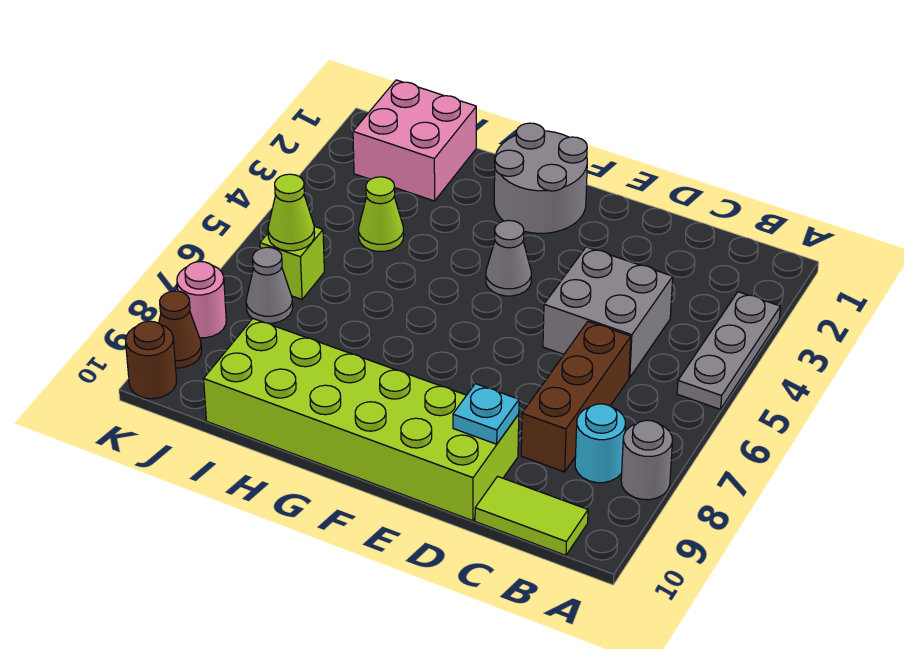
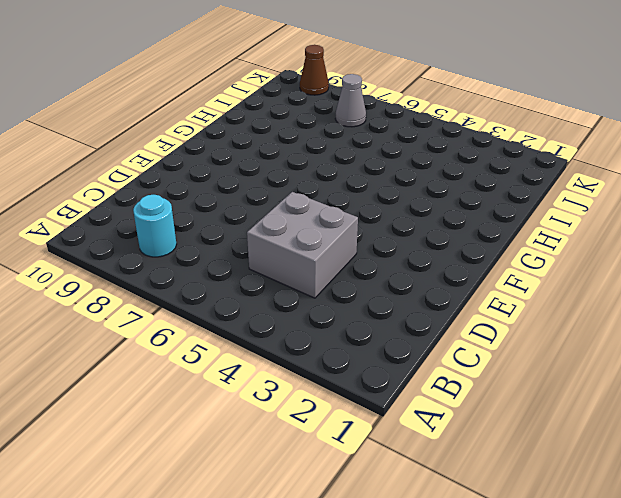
none -> grey 1x3 plate [677,292,780,409]
none -> grey 1x1 round brick [621,420,672,500]
none -> lime 1x2 tile [475,476,588,555]

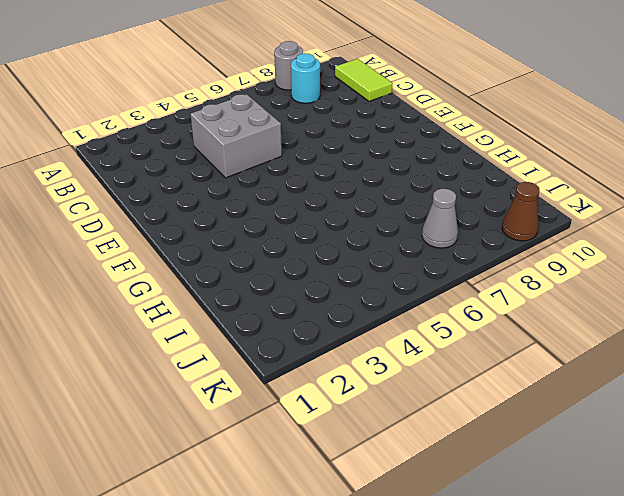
none -> grey 1x3 plate [677,292,780,409]
none -> brown 1x3 brick [521,322,631,472]
none -> lime 2x6 brick [204,319,519,521]

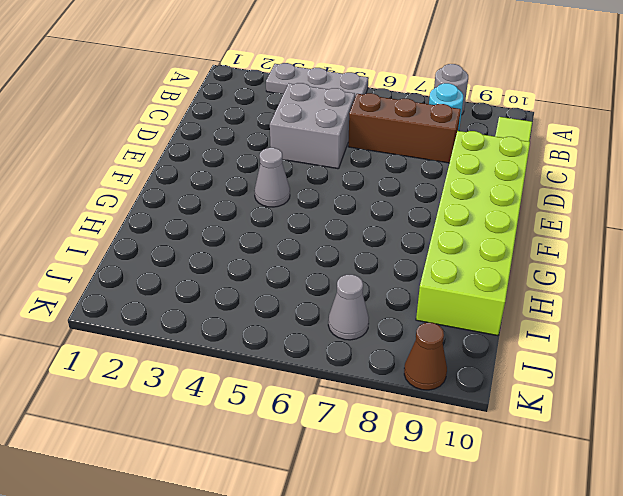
none -> grey 2x2 round brick [494,123,587,233]
none -> pink 2x2 brick [353,80,476,201]
none -> lime 1x1 cone [359,177,404,251]

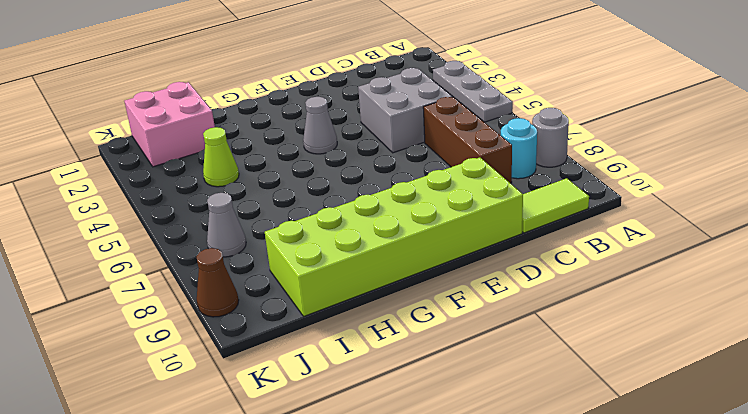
none -> grey 2x2 round brick [494,123,587,233]
none -> lime 1x1 brick [260,226,324,299]
none -> pink 1x1 round brick [177,262,226,338]

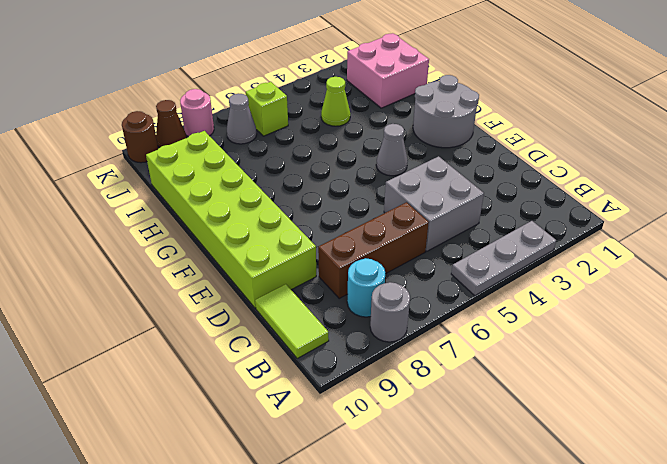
none -> cyan 1x1 plate [453,384,519,444]
none -> lime 1x1 cone [268,174,315,251]

